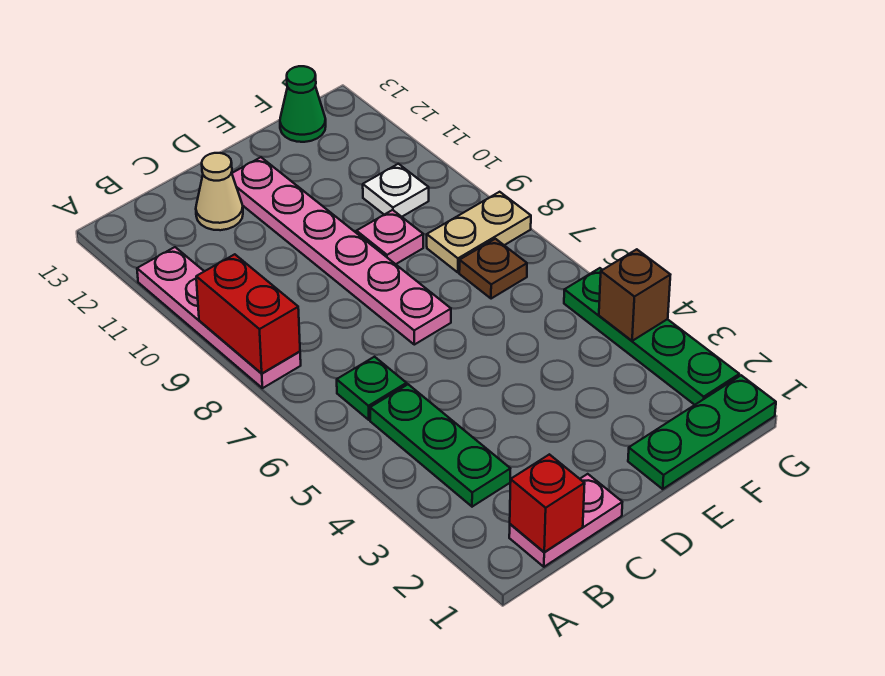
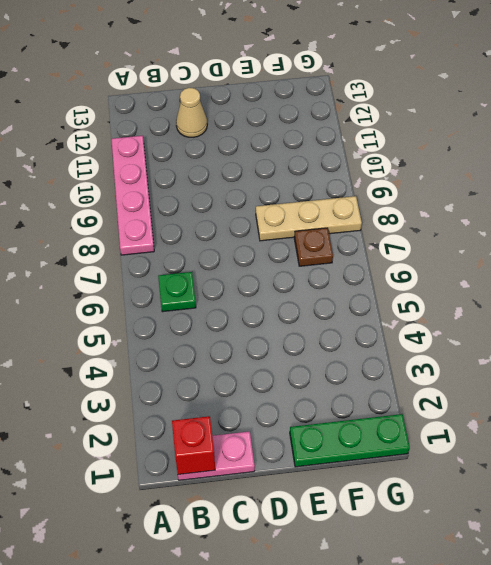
tan 1x3 plate [256,196,362,241] -> tan 1x2 plate [427,192,531,272]
none -> green 1x3 plate [370,384,510,507]
none -> pink 1x6 plate [232,157,451,345]
none -> pink 1x1 plate [357,210,423,264]

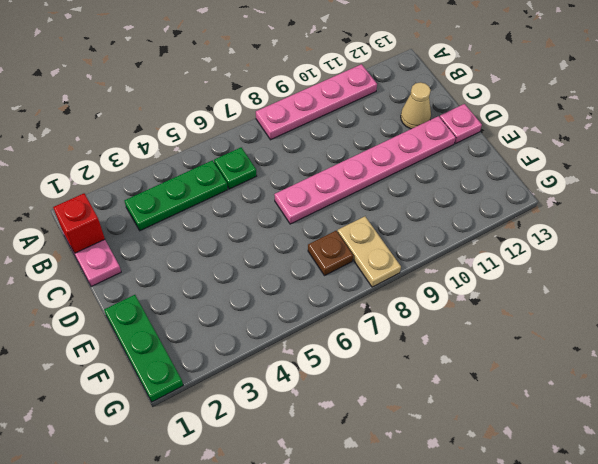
pink 1x1 plate [440,104,482,144] -> pink 1x1 plate moved to [357,210,423,264]
none -> white 1x1 plate [363,164,429,217]
none -> green 1x1 cone [280,66,326,142]
none -> green 1x4 plate [564,268,739,405]

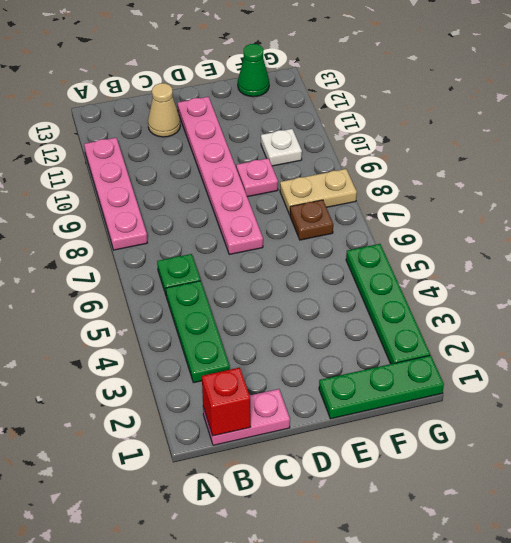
none -> red 1x2 brick [196,254,300,374]
none -> brown 1x1 brick [599,249,670,341]

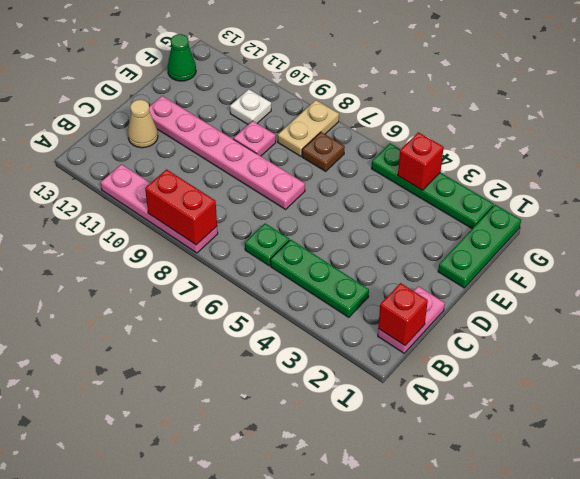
red 1x1 brick [398,132,444,190] -> brown 1x1 brick [599,249,670,341]

